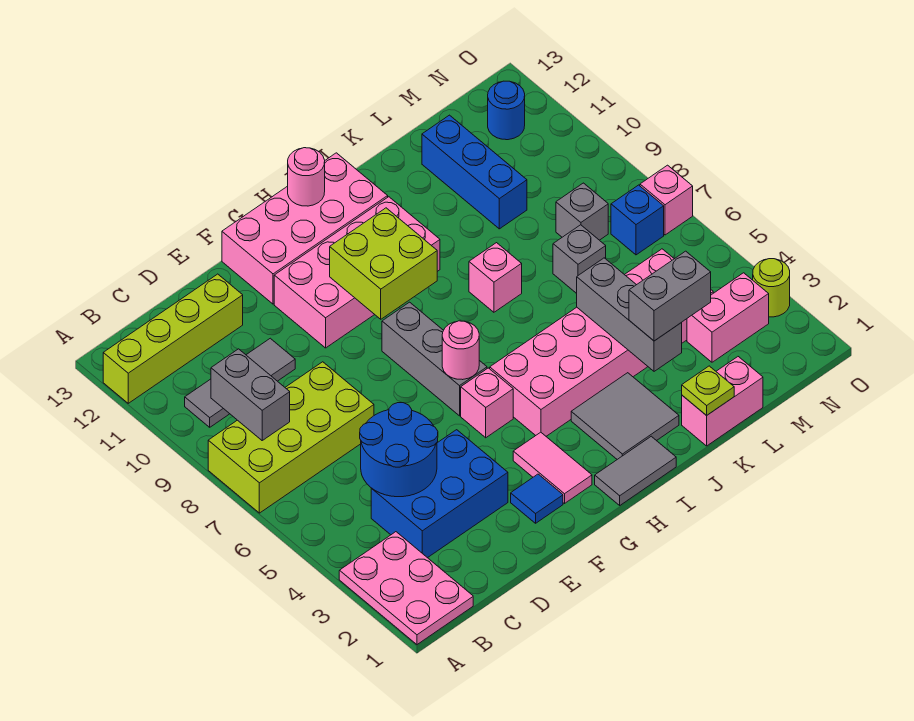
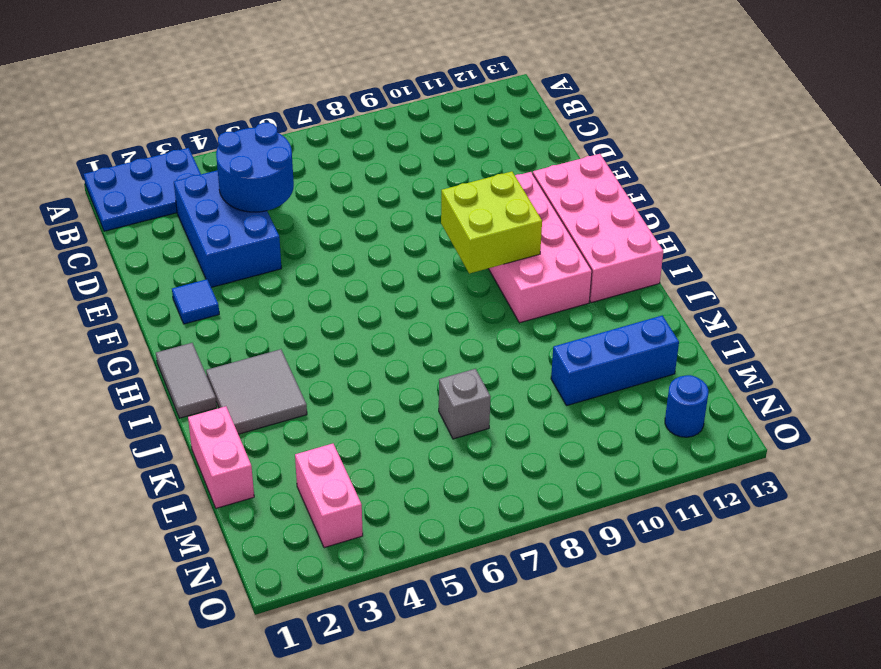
blue 2x3 plate [84,148,201,231] -> pink 2x3 plate [339,532,473,644]
none -> lime 2x4 brick [208,362,374,513]
none -> lime 1x4 brick [103,274,243,403]
none -> grey 1x3 tile [185,338,295,427]
none -> pink 1x2 tile [513,432,592,503]

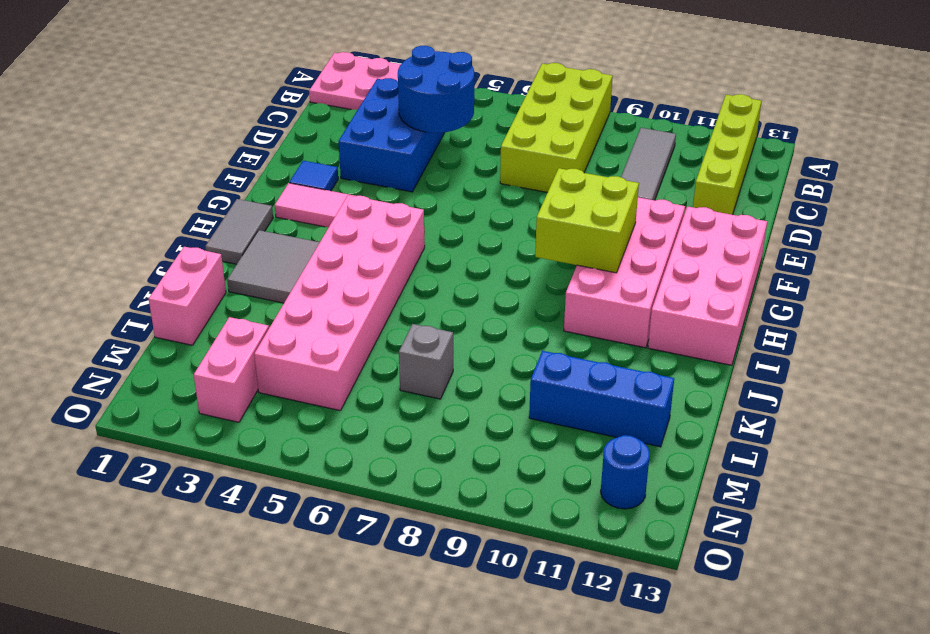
none -> pink 1x1 brick [461,368,513,438]
none -> grey 1x3 brick [382,302,487,416]
none -> pink 1x1 brick [469,243,522,312]
none -> grey 1x1 brick [556,183,608,240]

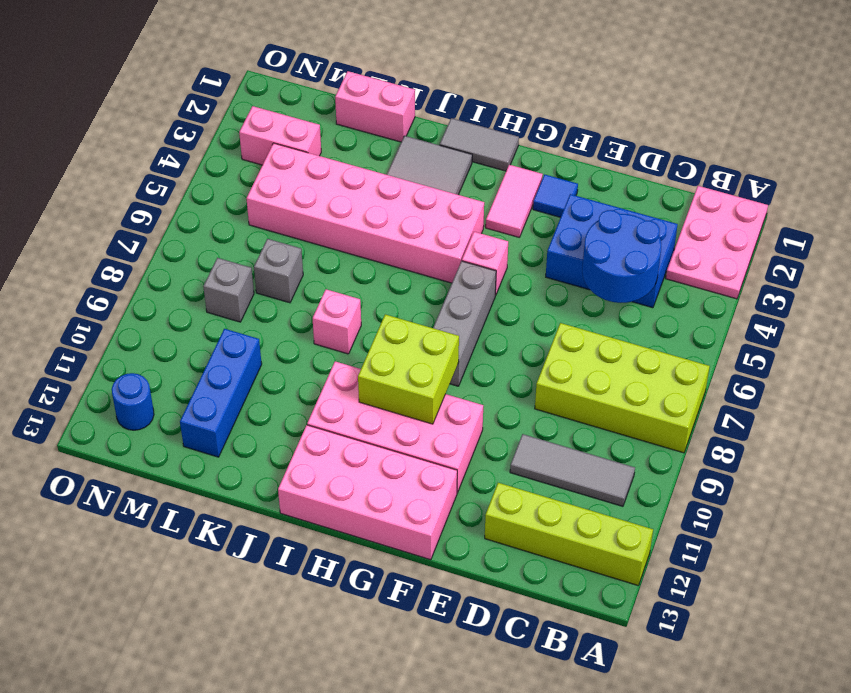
none -> blue 1x1 brick [611,185,664,255]
none -> lime 1x1 round brick [753,259,790,317]
none -> pink 1x1 brick [640,165,693,235]
none -> grey 1x2 brick [211,349,290,440]

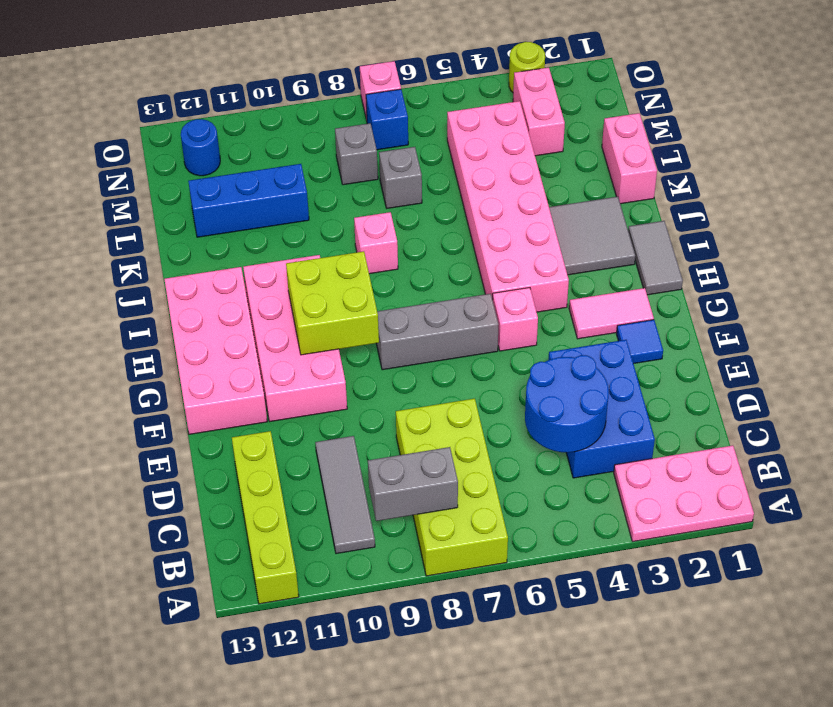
none -> pink 1x1 round brick [442,321,479,380]
none -> pink 1x1 round brick [288,148,325,206]
none -> lime 1x1 plate [682,366,734,415]
none -> grey 1x3 brick [577,258,682,371]

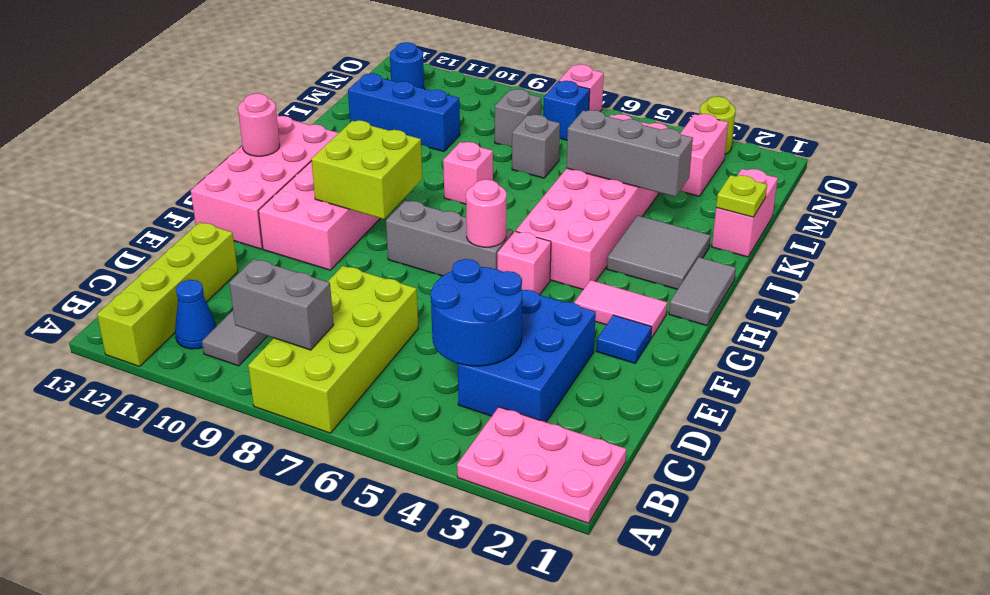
blue 1x1 cone [175,280,216,349] -> none
none -> grey 1x2 brick [629,251,711,341]

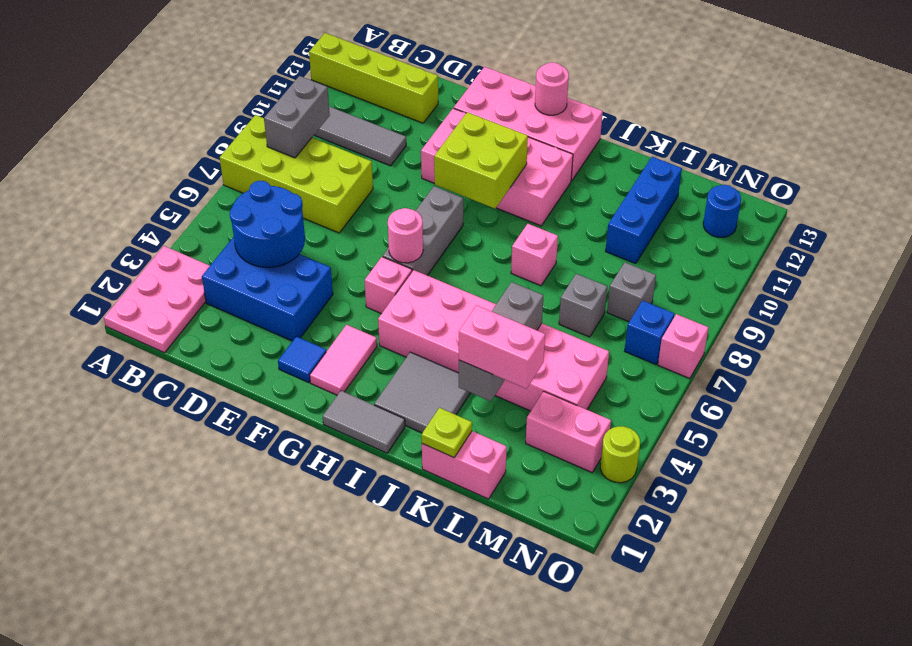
pink 1x2 brick [459,305,545,389] -> grey 1x2 brick [629,251,711,341]

